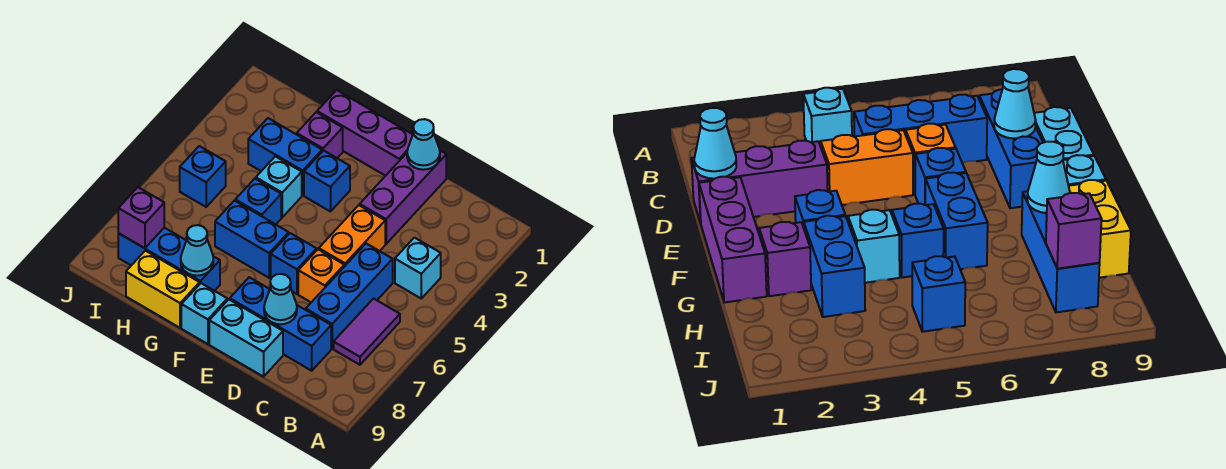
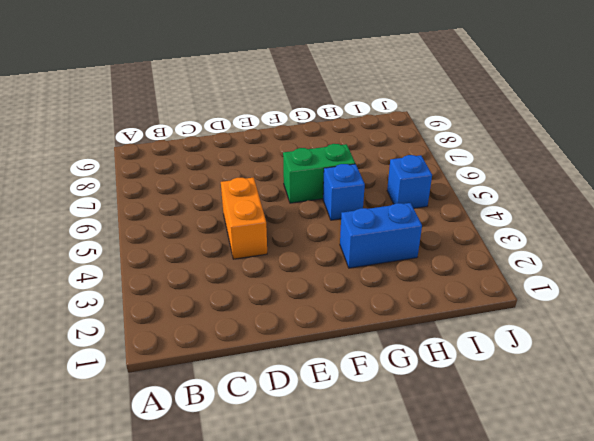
green 1x2 brick [283,144,355,203] -> blue 1x2 brick [215,201,289,278]
none -> cyan 1x1 brick [395,238,441,298]
none -> purple 1x2 tile [334,299,400,365]
none -> blue 1x3 brick [306,244,393,348]

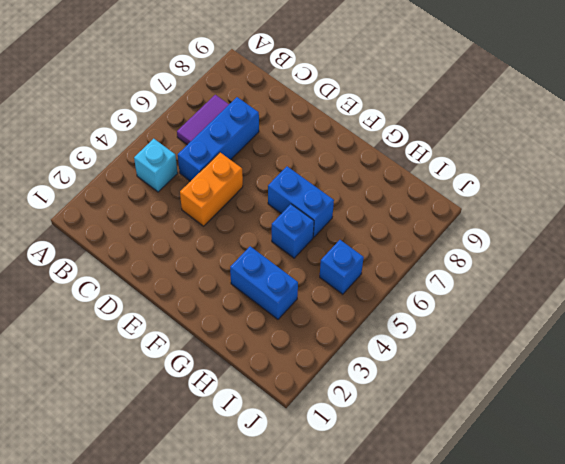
none -> blue 1x3 brick [230,277,331,371]
none -> purple 1x3 brick [360,151,446,244]
none -> orange 1x1 brick [298,249,344,302]

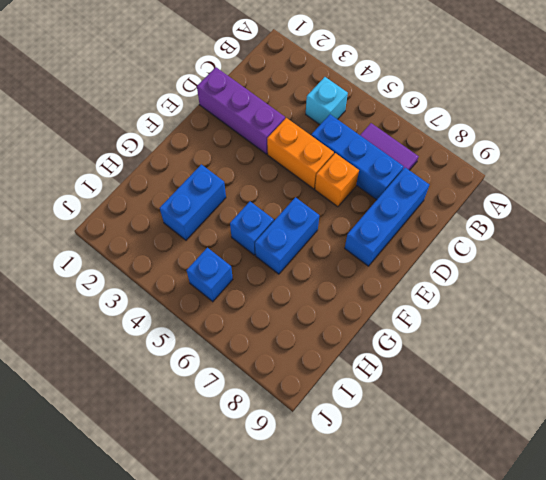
none -> cyan 1x2 brick [209,299,283,377]
none -> purple 1x3 brick [317,90,413,176]
none -> blue 1x1 brick [271,233,317,294]

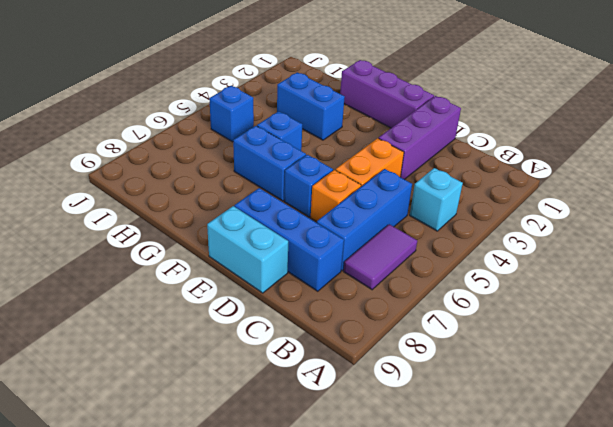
none -> blue 1x1 brick [304,150,350,212]
none -> cyan 1x1 brick [181,283,227,344]
none -> purple 1x1 brick [297,112,343,158]

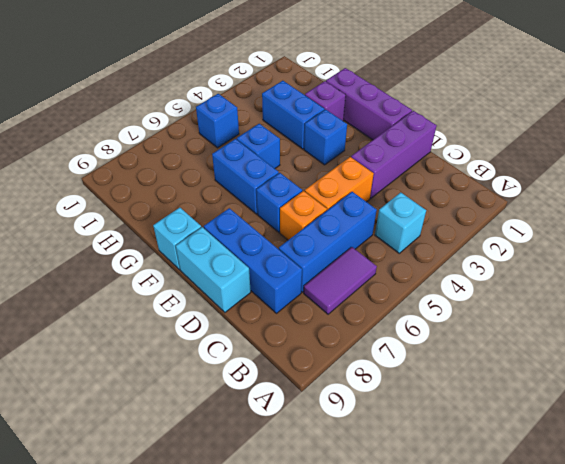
none -> cyan 1x1 brick [256,156,302,217]
none -> blue 1x3 brick [118,228,220,291]
none -> yellow 1x2 brick [126,251,200,328]

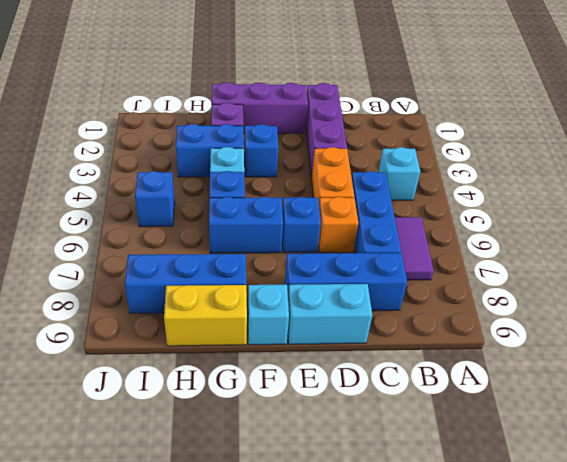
none -> cyan 1x1 cone [407,119,440,170]
none -> cyan 1x1 cone [264,274,297,324]
none -> cyan 1x1 cone [181,225,213,276]

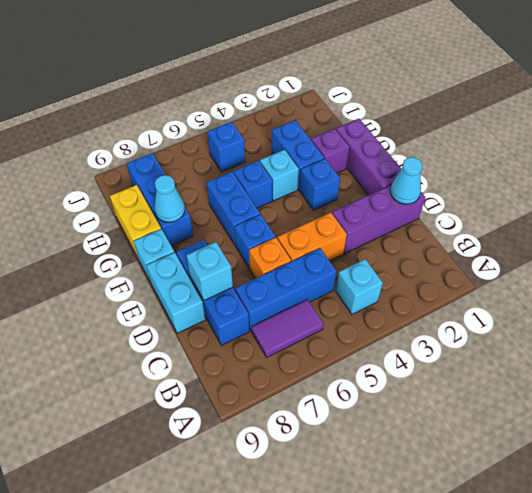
cyan 1x1 brick [186,242,233,301] -> cyan 1x1 cone [264,274,297,324]
none -> purple 1x1 brick [118,187,164,248]

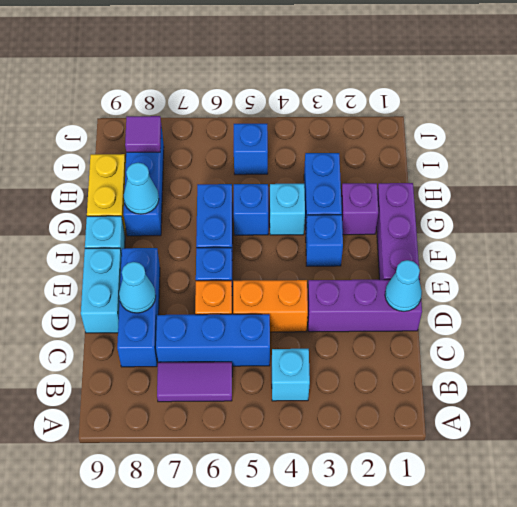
purple 1x1 tile [125,116,161,152] -> purple 1x1 brick [118,187,164,248]

